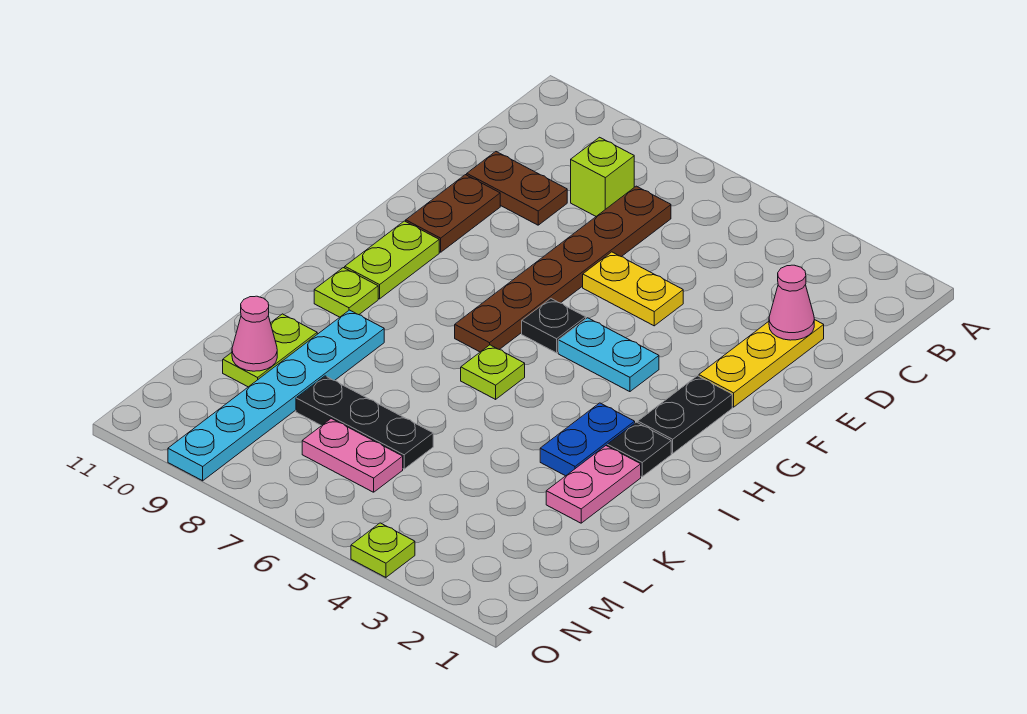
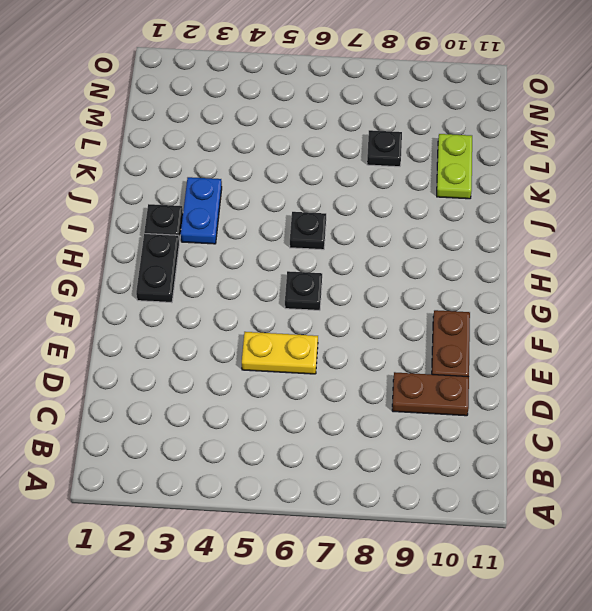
black 1x1 plate [290,212,326,250] -> lime 1x1 plate [461,345,525,399]
black 1x1 plate [367,130,402,167] -> black 1x3 plate [296,376,433,469]
none -> brown 1x6 plate [455,186,671,352]
none -> lime 1x1 brick [571,137,634,216]
none -> yellow 1x3 plate [699,320,824,407]

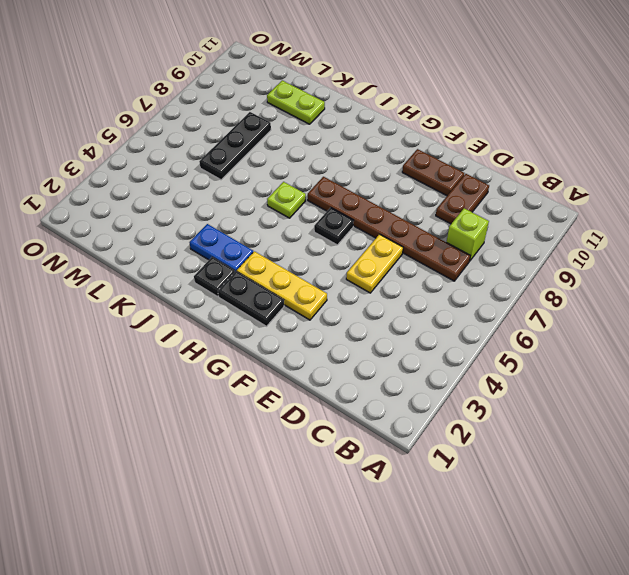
yellow 1x3 plate [237,251,327,320] -> yellow 1x3 plate moved to [699,320,824,407]
none -> cyan 1x2 plate [558,318,659,392]
none -> lime 1x2 plate [345,221,439,299]
none -> lime 1x1 plate [314,268,378,317]

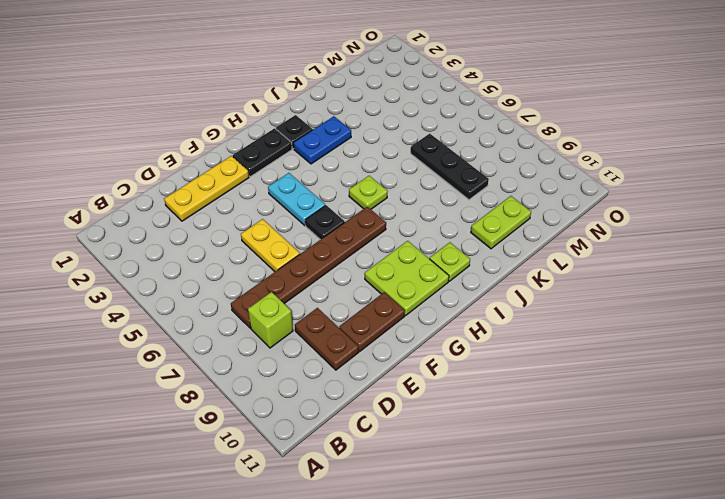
lime 2x2 plate [365,241,449,315] -> lime 1x2 plate [345,221,439,299]
none -> pink 1x2 plate [546,446,641,523]
none -> cyan 1x6 plate [168,310,384,481]
none -> pink 1x2 plate [302,419,403,492]

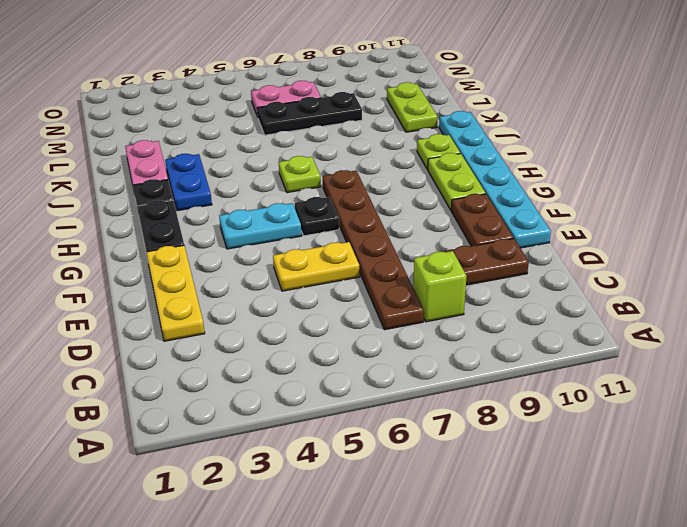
cyan 1x6 plate [439,111,551,248] -> cyan 1x6 plate moved to [168,310,384,481]
none -> lime 1x1 plate [351,523,415,577]
none -> pink 1x1 cone [769,265,814,340]
none -> pink 1x1 cone [232,296,277,371]

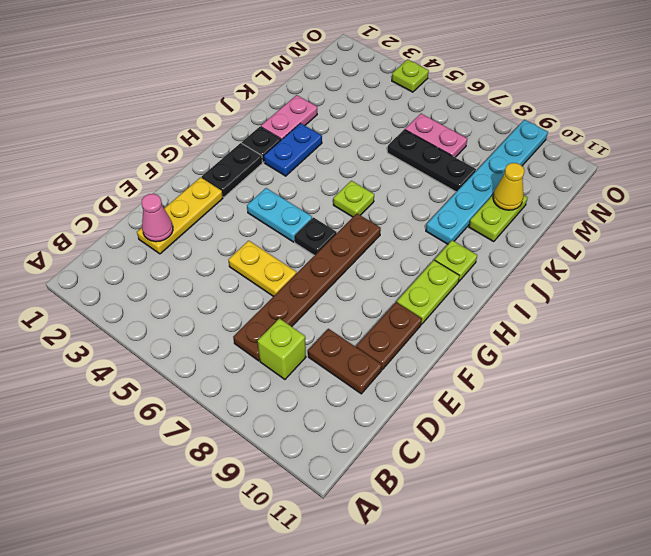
yellow 1x1 cone [493,163,524,210] -> pink 1x1 cone [232,296,277,371]

